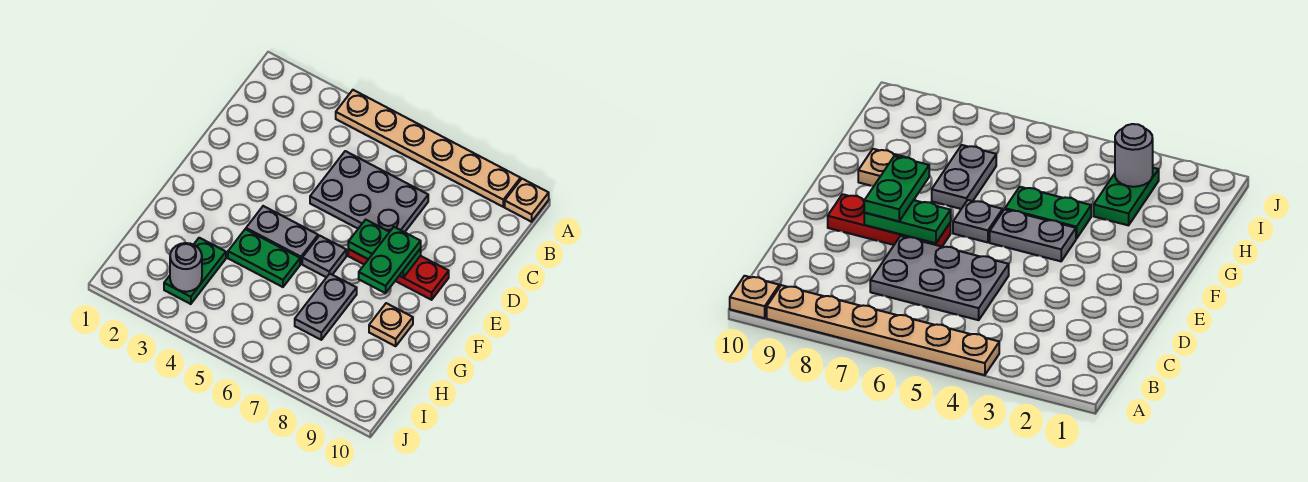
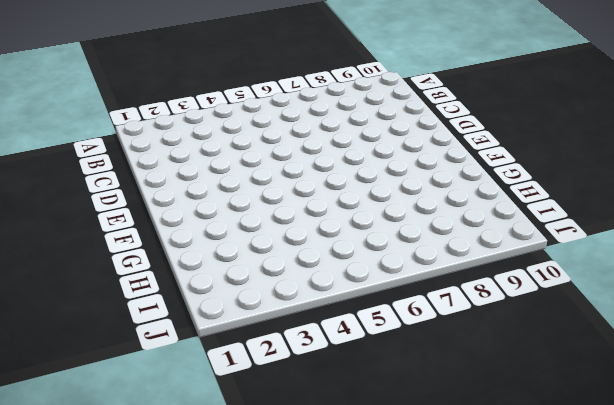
none -> tan 1x6 plate [336,90,521,207]
none -> tan 1x1 plate [505,179,549,222]
none -> grey 2x3 plate [310,151,428,232]

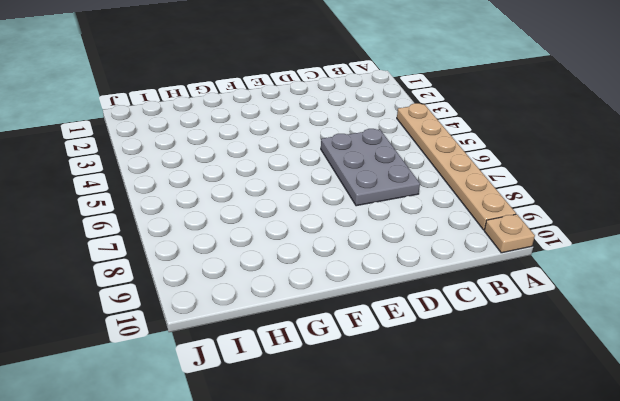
none -> red 1x3 plate [348,249,449,300]
none -> grey 1x2 plate [246,206,318,264]
none -> grey 1x1 plate [302,236,346,277]

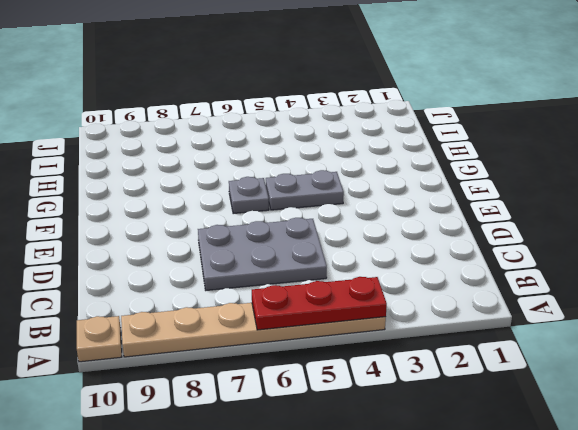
red 1x3 plate [252,277,387,330] -> red 1x3 plate moved to [348,249,449,300]
none -> green 1x2 plate [228,229,300,287]
none -> grey 1x2 plate [295,274,357,340]
none -> tan 1x1 plate [369,303,413,346]

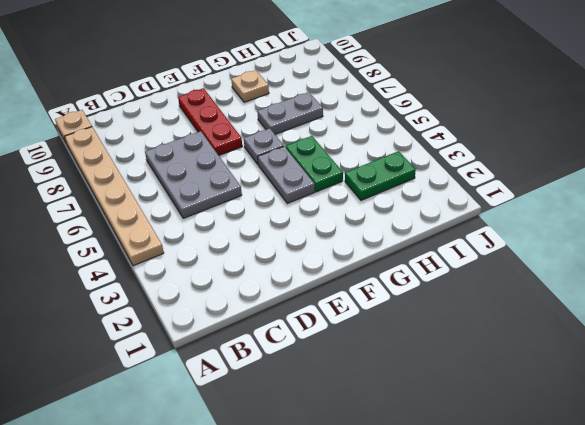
none -> green 1x2 plate [348,220,421,278]
none -> grey 1x1 round brick [170,243,202,292]
none -> green 1x2 plate [359,227,421,293]

